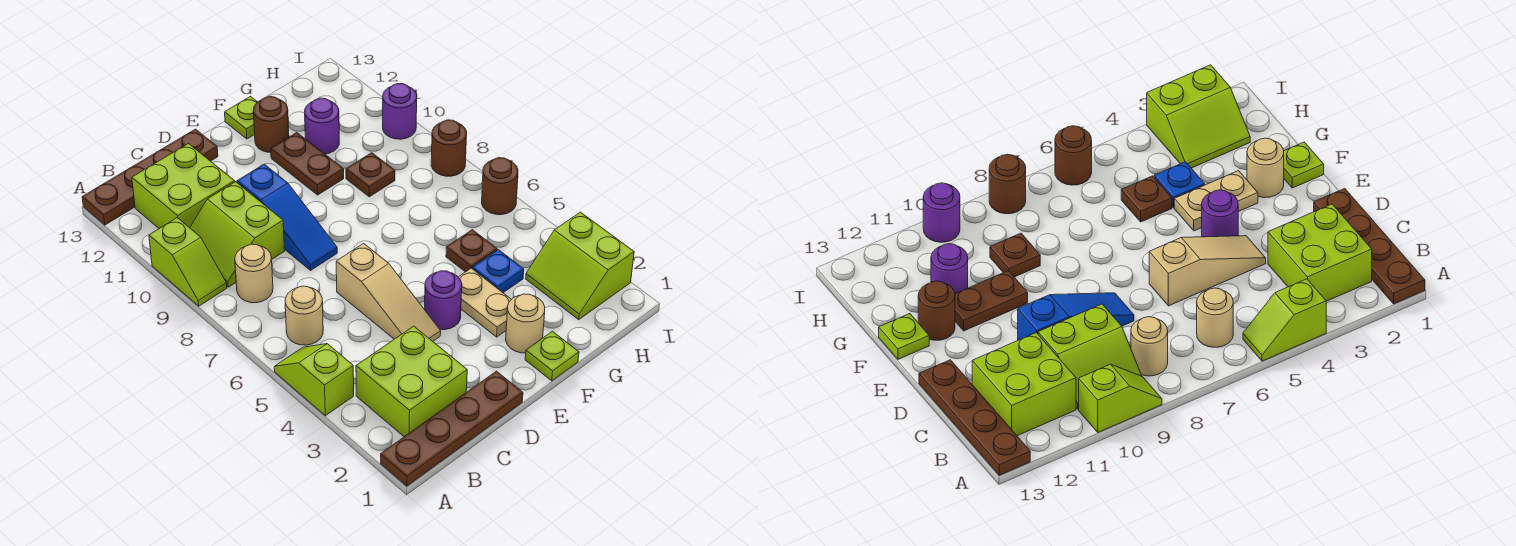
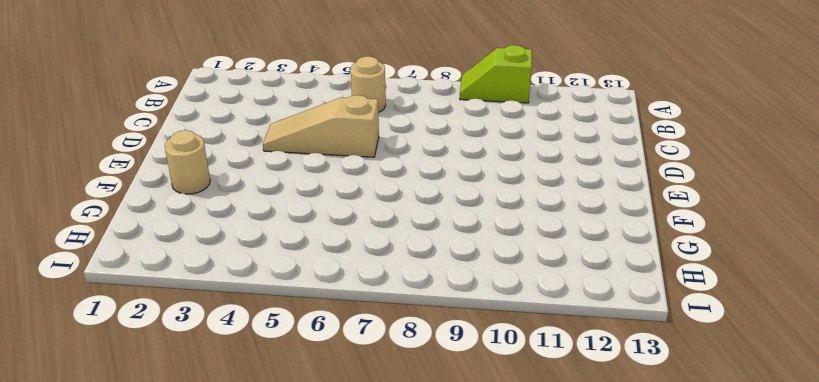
none -> brown 1x4 plate [381,371,523,486]
none -> lime 1x2 slope [274,344,354,416]
none -> brown 1x4 plate [82,129,218,225]

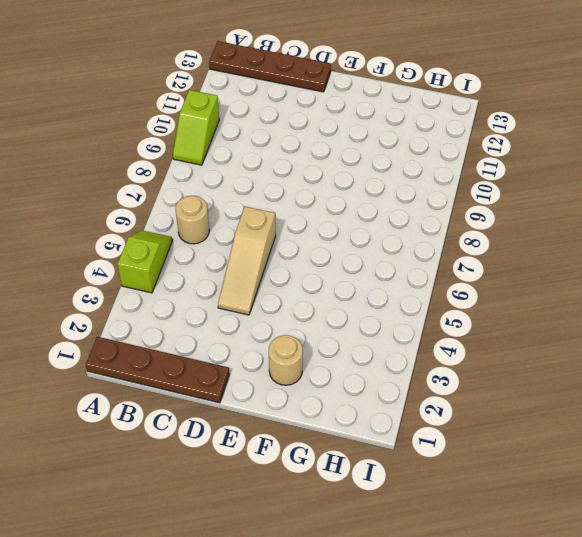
none -> lime 2x2 brick [356,326,467,437]
none -> tan 1x1 round brick [235,244,273,303]
none -> lime 2x2 slope [190,182,285,287]

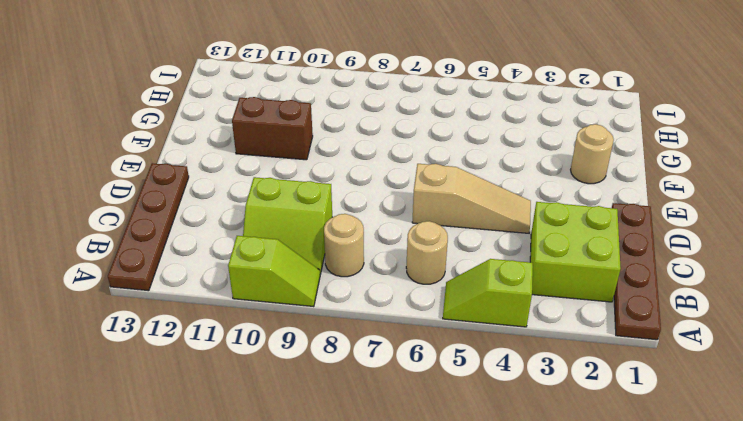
brown 1x2 brick [232,97,313,160] -> brown 1x2 plate [271,133,344,195]
none -> lime 2x2 brick [132,144,235,228]
none -> blue 1x3 slope [237,164,337,270]
none -> purple 1x1 round brick [425,271,462,330]

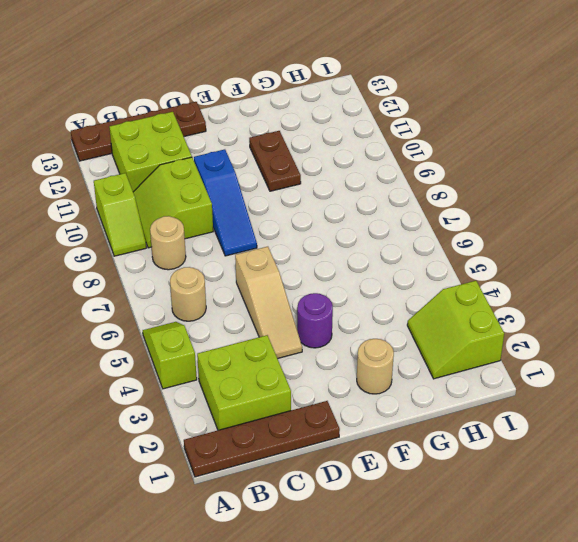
none -> lime 1x1 plate [525,331,579,381]
none -> tan 1x2 plate [458,268,512,337]
none -> brown 1x1 round brick [253,97,289,153]

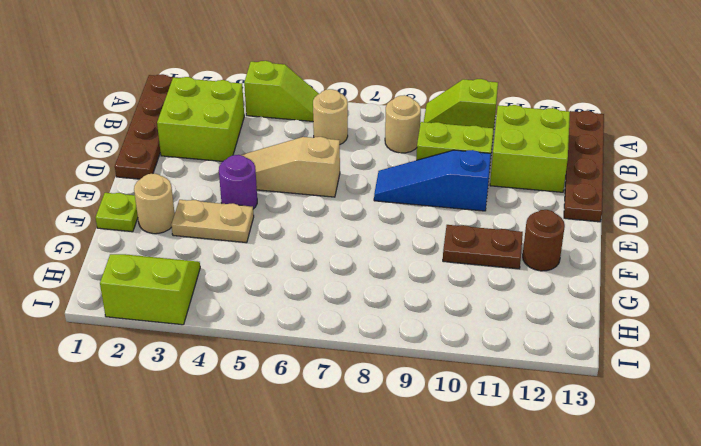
none -> lime 1x1 plate [225,97,257,139]
none -> blue 1x1 plate [473,250,524,293]
none -> brown 1x1 plate [446,230,497,272]

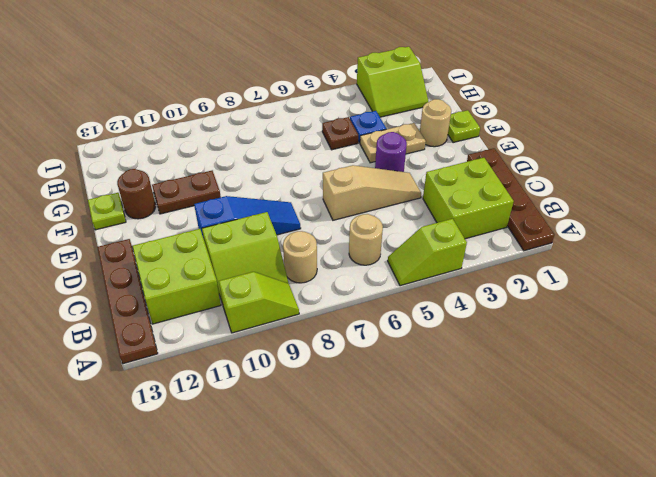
none -> brown 1x1 plate [346,153,395,197]
none -> purple 1x1 round brick [305,98,339,154]
none -> brown 1x1 round brick [482,158,518,215]

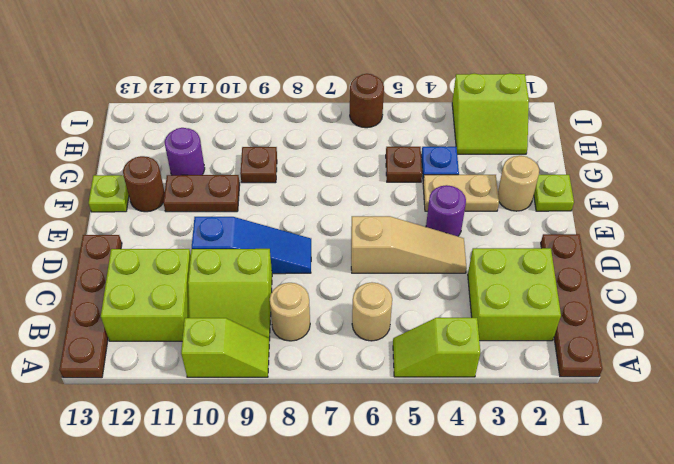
none -> brown 1x1 round brick [431,120,467,176]
none -> purple 1x1 round brick [383,84,417,139]

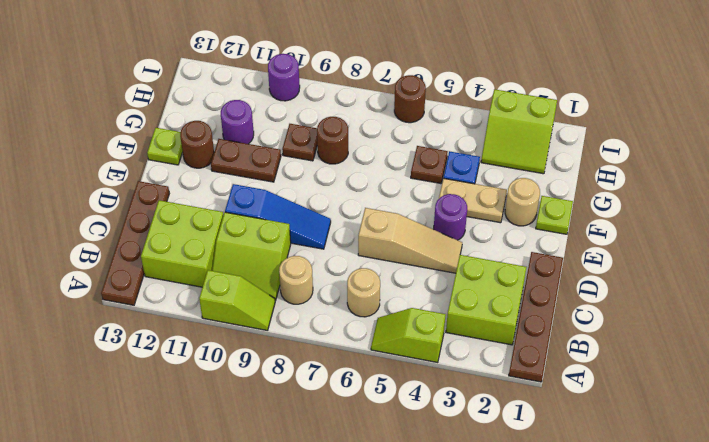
brown 1x1 round brick [317,117,348,164] -> brown 1x1 round brick moved to [431,120,467,176]

